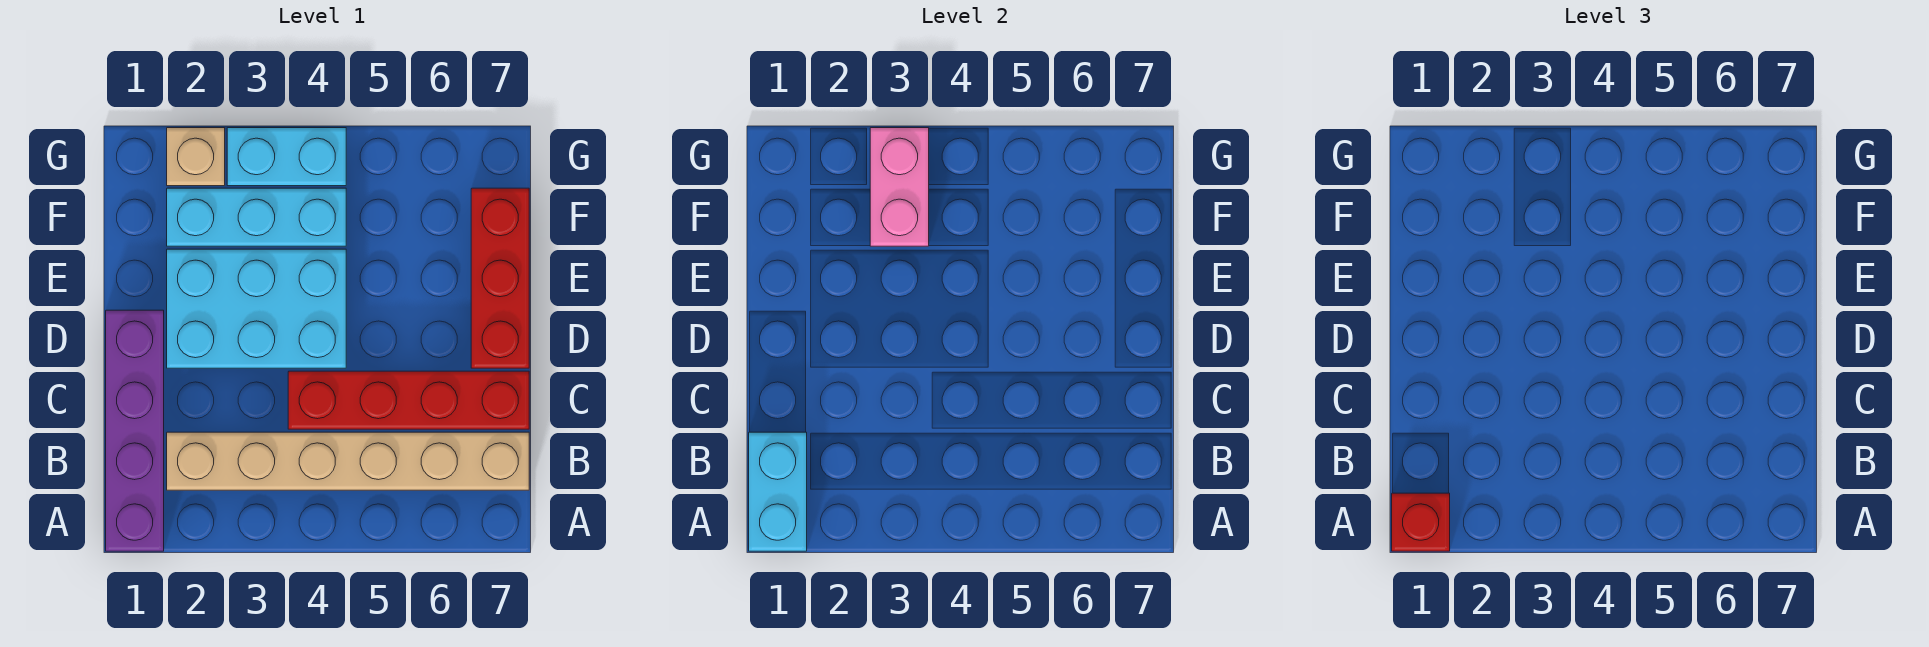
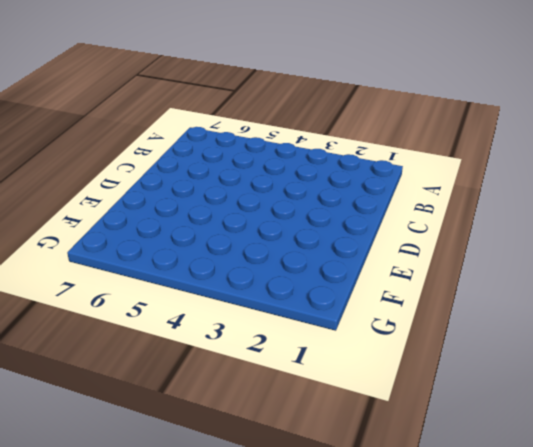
none -> purple 1x4 brick [106,310,164,551]
none -> tan 1x6 brick [167,432,529,490]

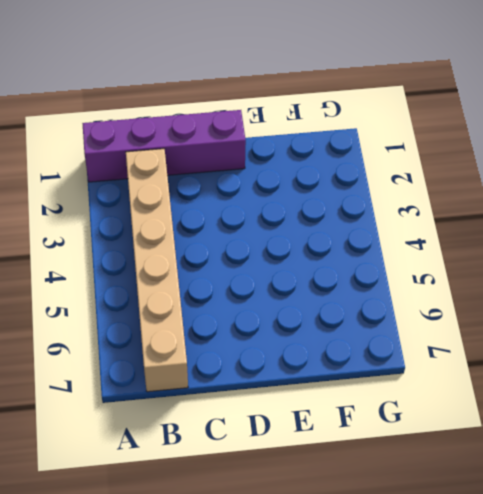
none -> red 1x4 brick [288,371,529,429]
none -> cyan 2x3 brick [167,249,346,368]

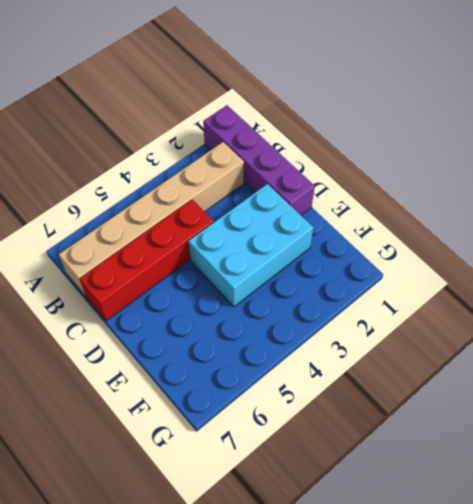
none -> red 1x3 brick [471,188,529,368]
none -> cyan 1x3 brick [167,188,346,246]

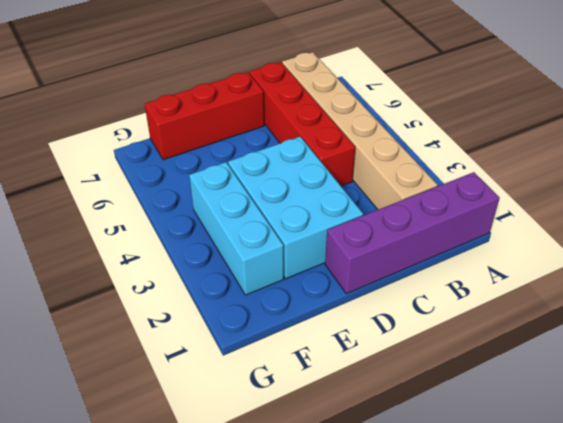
none -> tan 1x1 brick [167,128,225,186]
none -> cyan 1x2 brick [227,128,346,186]

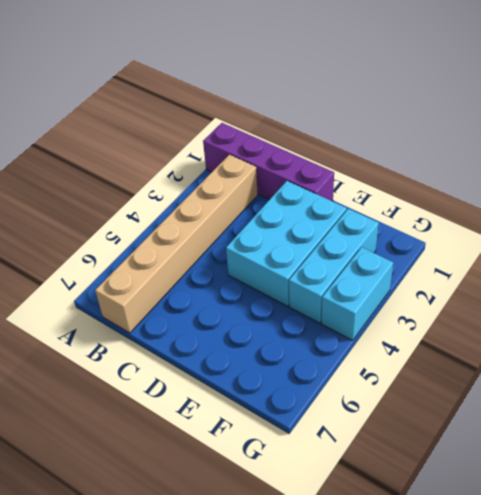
none -> red 1x4 brick [288,371,529,429]
none -> red 1x3 brick [471,188,529,368]

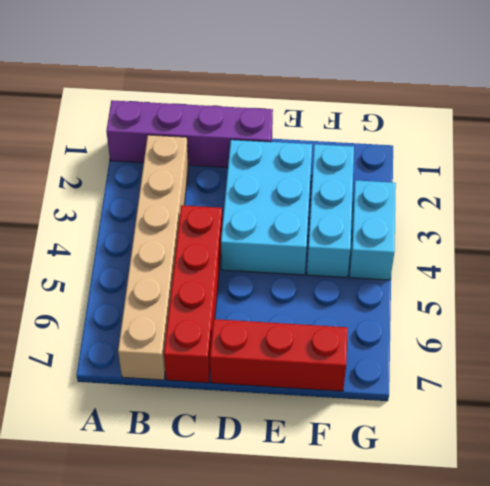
none -> tan 1x1 brick [167,128,225,186]
none -> cyan 1x2 brick [749,432,807,551]

